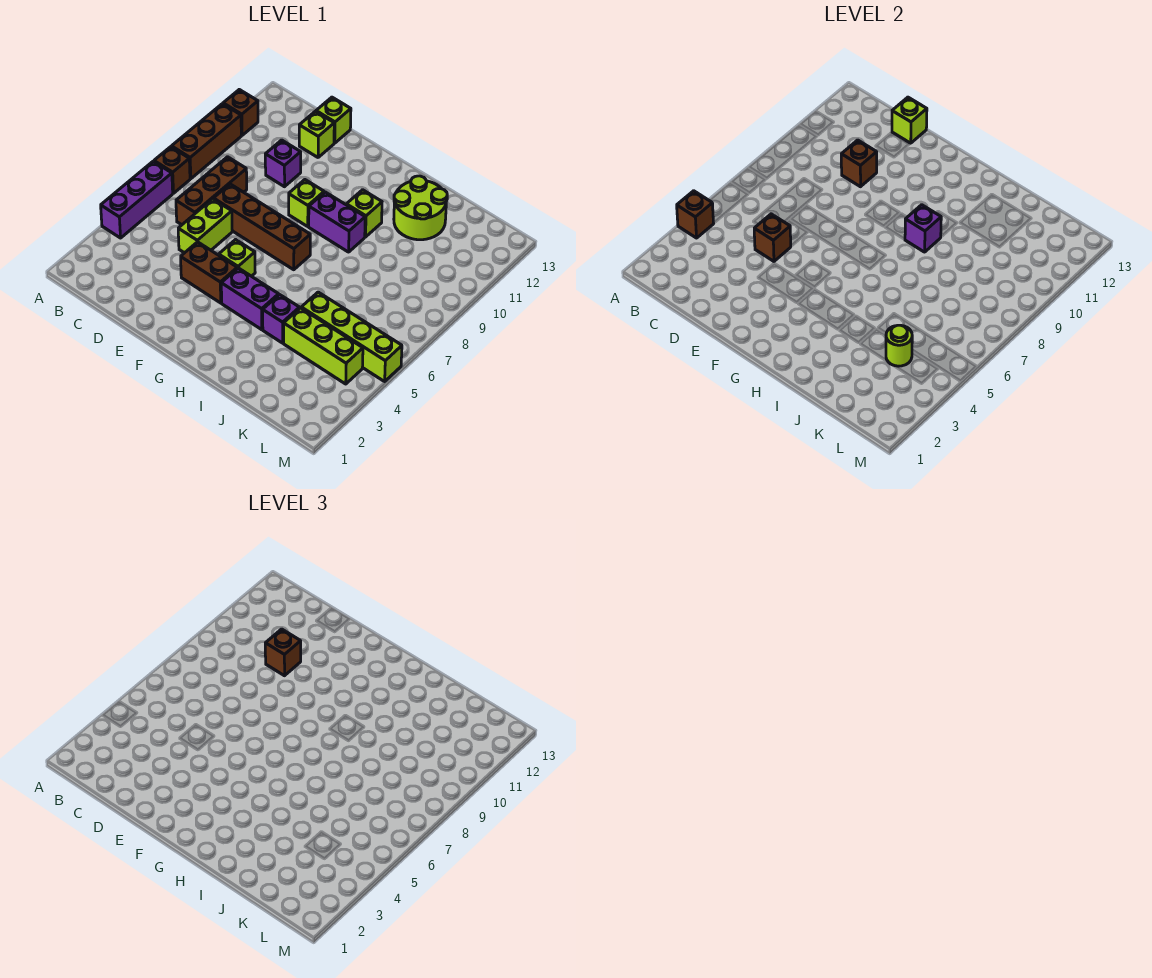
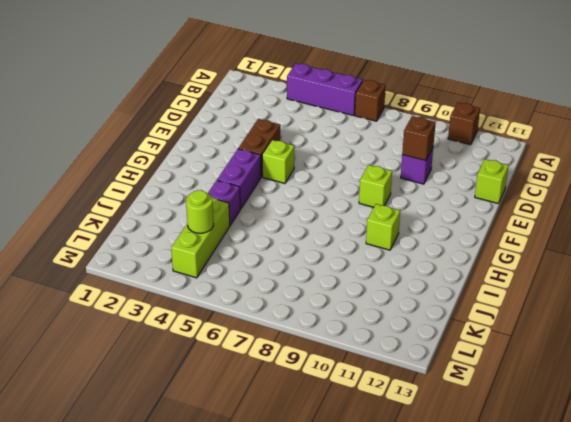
none -> brown 1x3 brick [171,104,241,179]
none -> brown 1x3 brick [176,157,247,225]
none -> lime 1x2 brick [178,199,232,253]

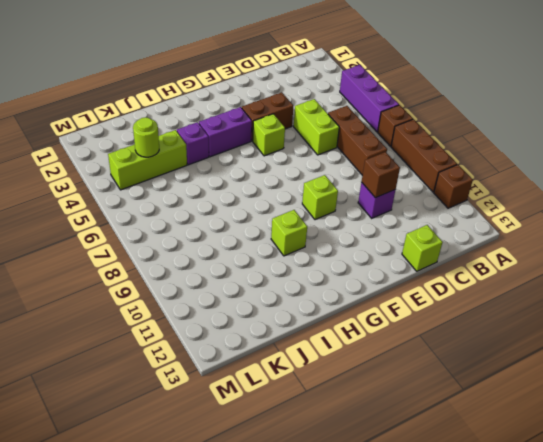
none -> brown 1x4 brick [214,184,310,270]
none -> lime 1x1 brick [299,111,334,157]
none -> purple 1x2 brick [309,192,365,252]

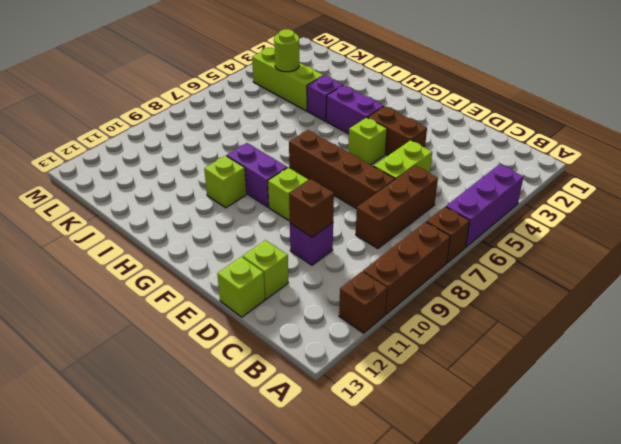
none -> lime 2x2 round brick [394,176,447,240]
none -> lime 1x4 brick [301,292,402,381]
none -> brown 1x1 brick [677,191,714,238]

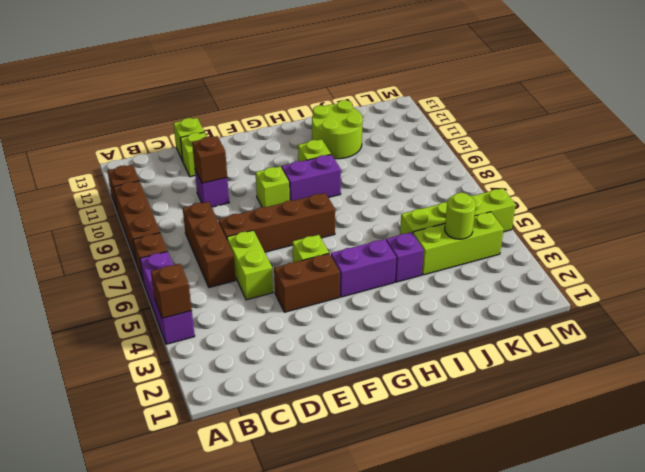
none -> brown 1x1 brick [754,214,791,261]
none -> lime 1x1 brick [892,97,927,143]
none -> purple 1x1 brick [905,205,941,252]

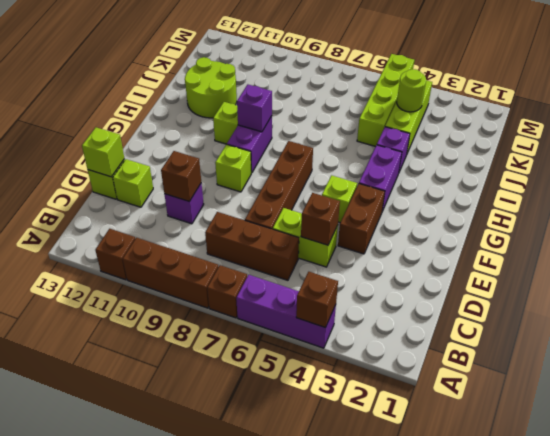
none -> brown 1x1 brick [265,629,301,676]

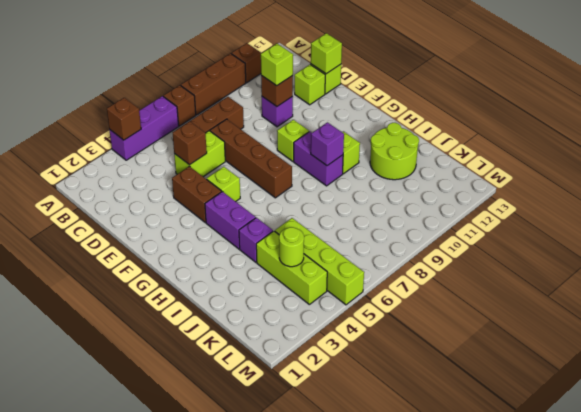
lime 1x1 brick [261,44,293,86] -> brown 1x1 brick [265,629,301,676]

